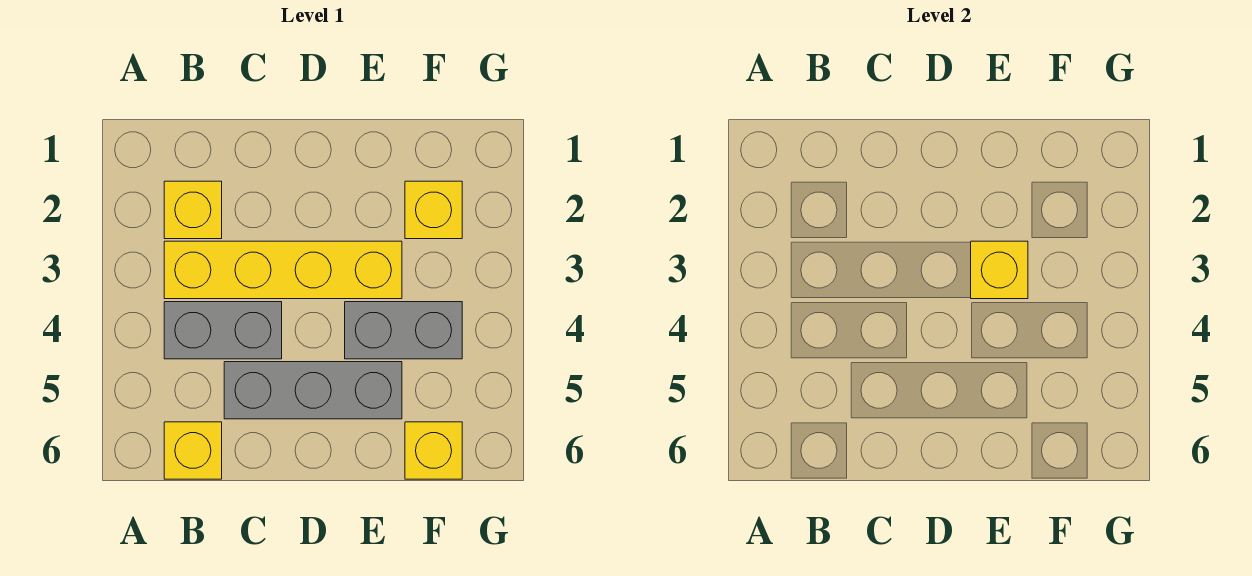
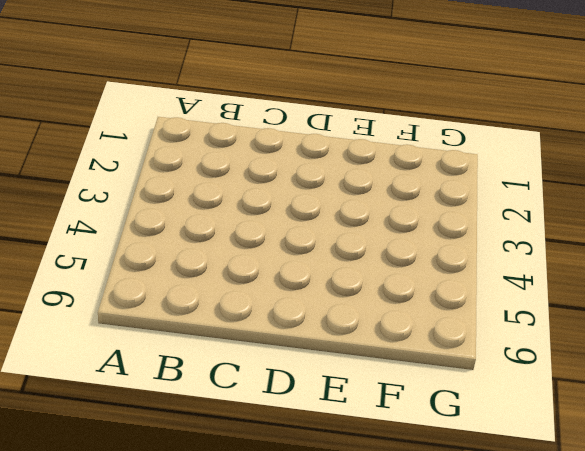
none -> yellow 1x1 brick [164,181,222,239]
none -> yellow 1x4 brick [164,241,402,299]

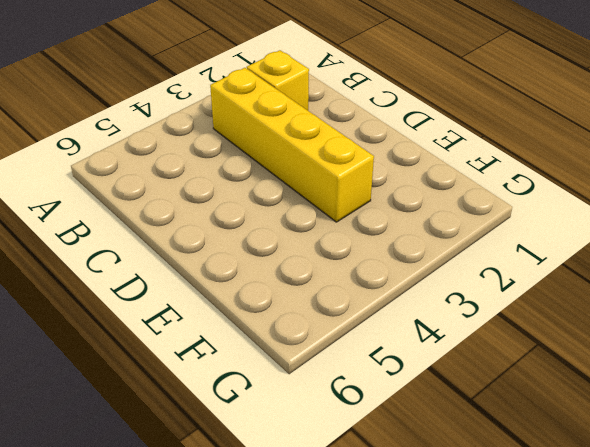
none -> grey 1x2 brick [164,302,282,359]
none -> yellow 1x1 brick [164,422,222,479]

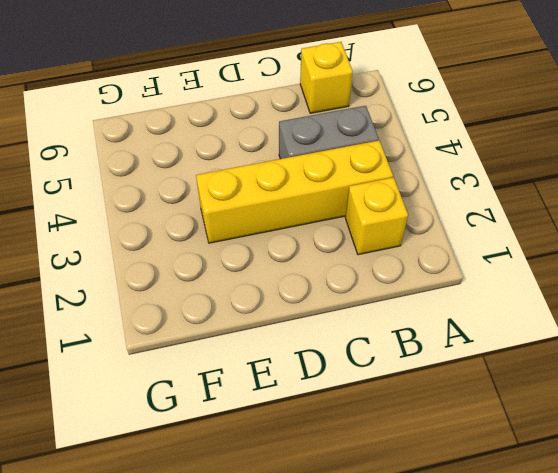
none -> grey 1x3 brick [224,362,402,419]
none -> grey 1x2 brick [345,302,462,359]

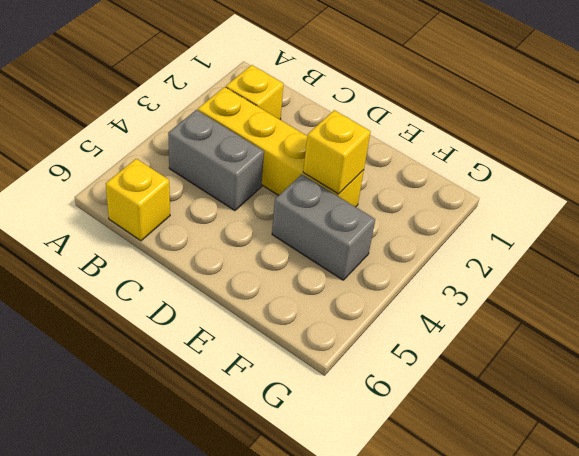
none -> grey 1x3 brick [224,362,402,419]
none -> yellow 1x1 brick [405,181,462,239]

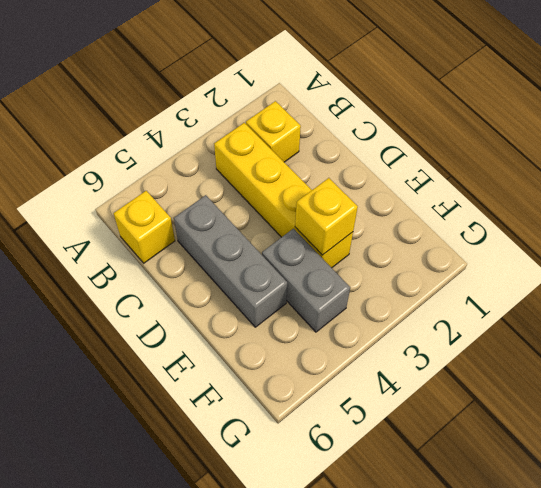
none -> grey 1x2 brick [164,302,282,359]
none -> yellow 1x1 brick [405,181,462,239]

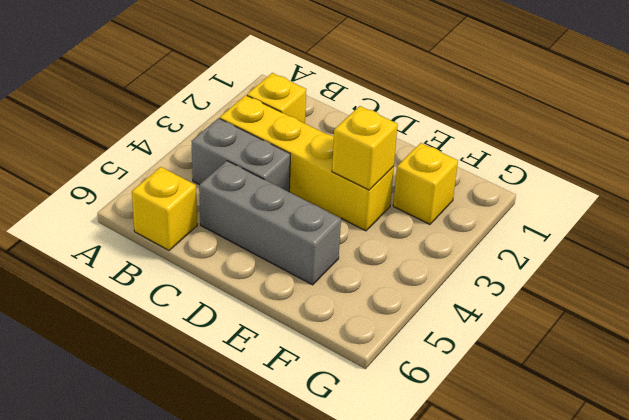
none -> grey 1x2 brick [345,302,462,359]
none -> yellow 1x1 brick [405,422,462,479]

